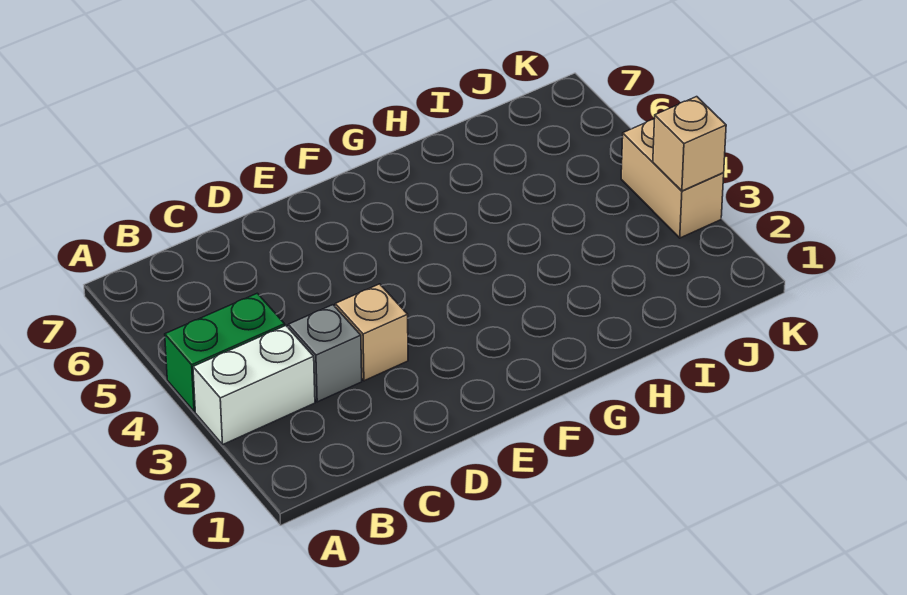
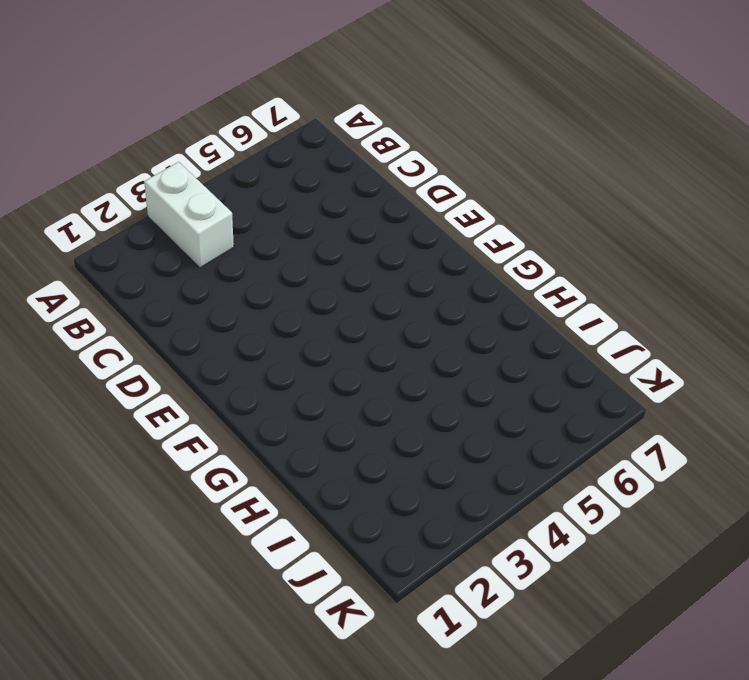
none -> green 1x2 brick [165,293,285,412]
none -> grey 1x1 brick [288,305,362,402]

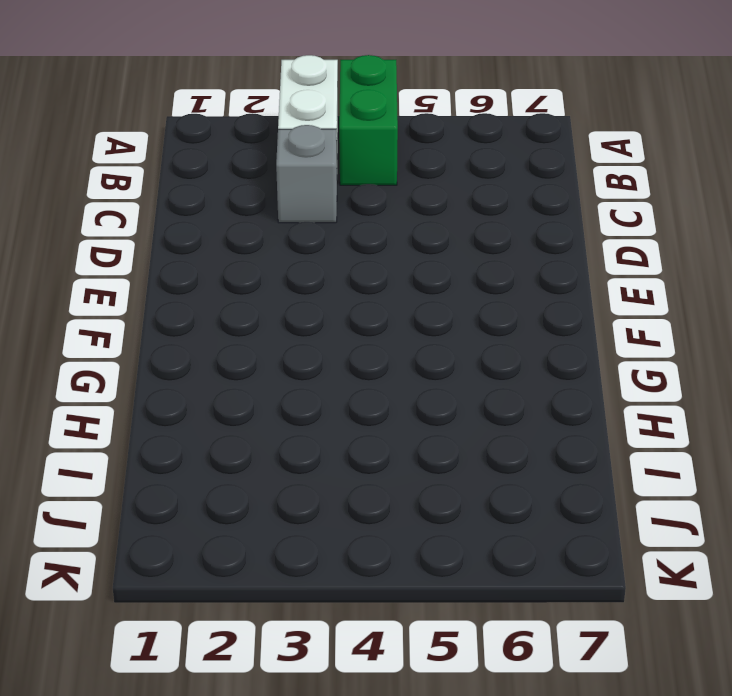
none -> tan 1x1 brick [335,284,408,381]
none -> tan 1x2 brick [621,119,724,238]

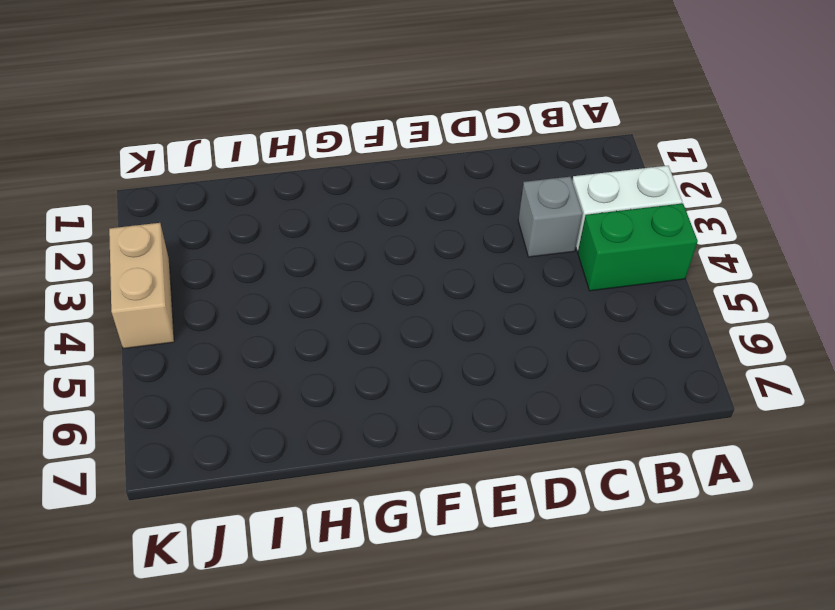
none -> tan 1x1 brick [335,284,408,381]
none -> tan 1x1 brick [653,97,726,191]

